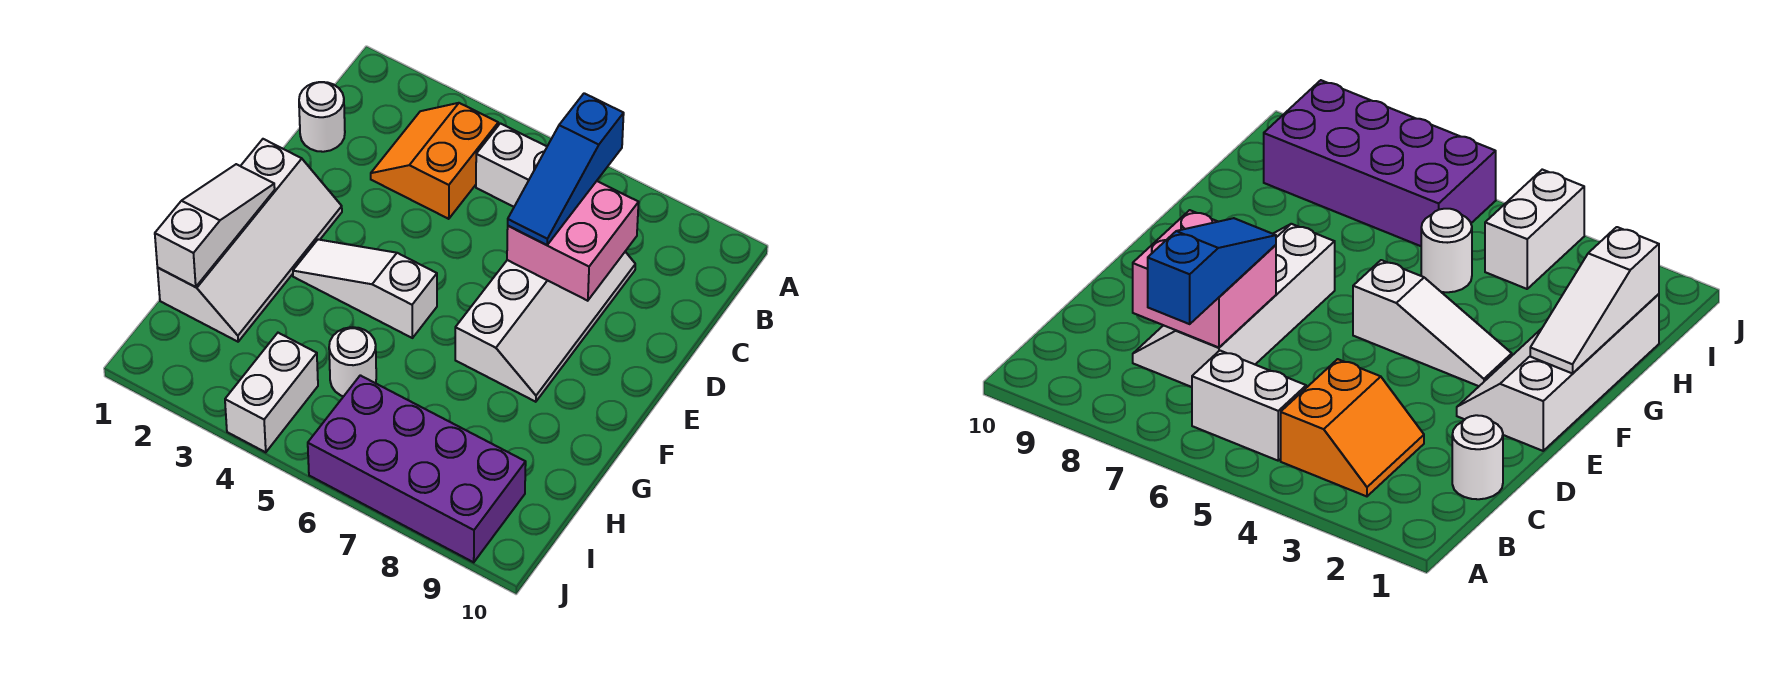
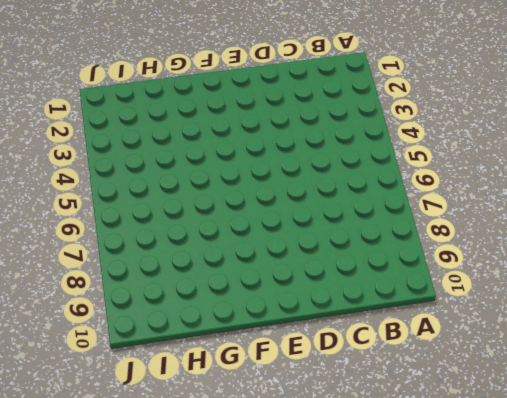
none -> orange 2x2 slope [371,103,498,219]
none -> white 1x2 brick [476,123,547,207]
none -> white 1x1 round brick [299,82,345,152]

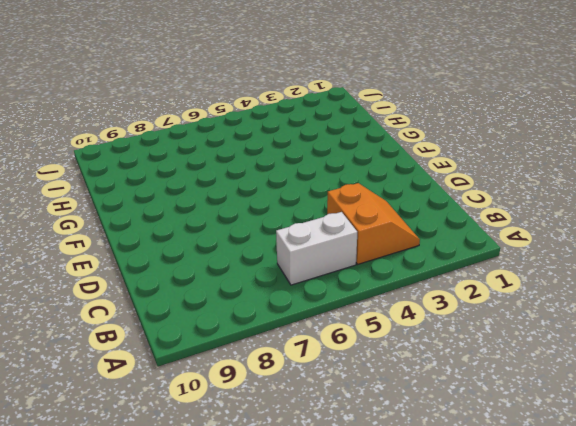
none -> white 1x1 round brick [299,82,345,152]
none -> white 2x4 slope [455,252,635,402]
none -> white 2x4 slope [157,139,342,342]

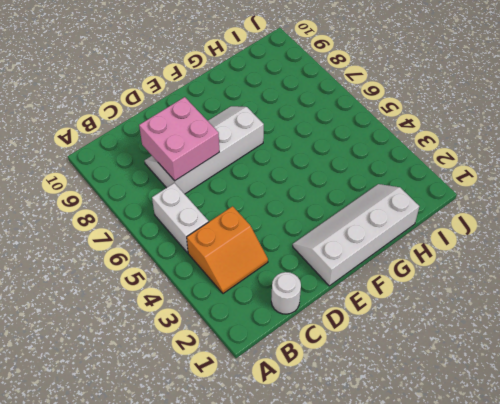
none -> white 1x3 slope [293,240,437,338]
none -> white 1x1 round brick [329,327,376,397]
none -> white 1x2 brick [225,333,318,452]

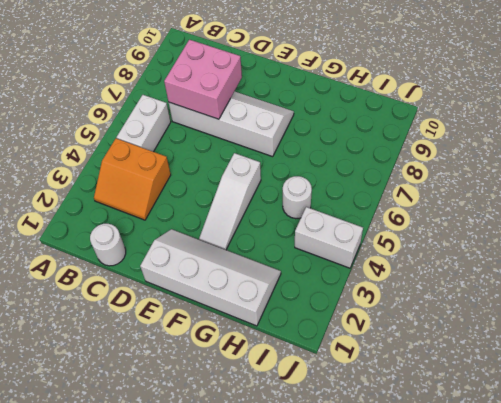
none -> purple 2x4 brick [308,375,526,562]
none -> white 1x3 slope [155,164,275,287]
none -> blue 1x3 slope [508,93,624,245]

